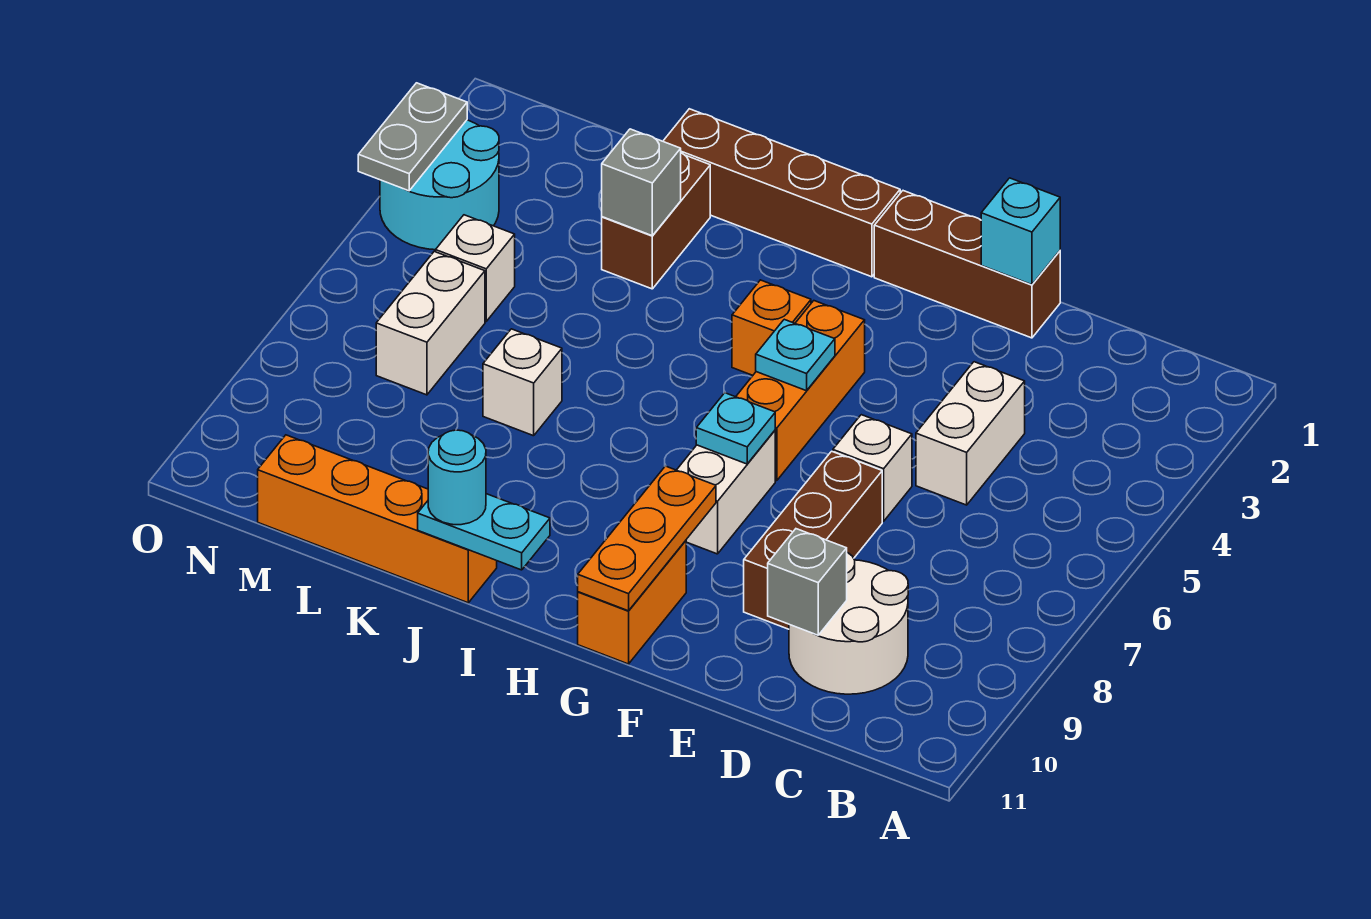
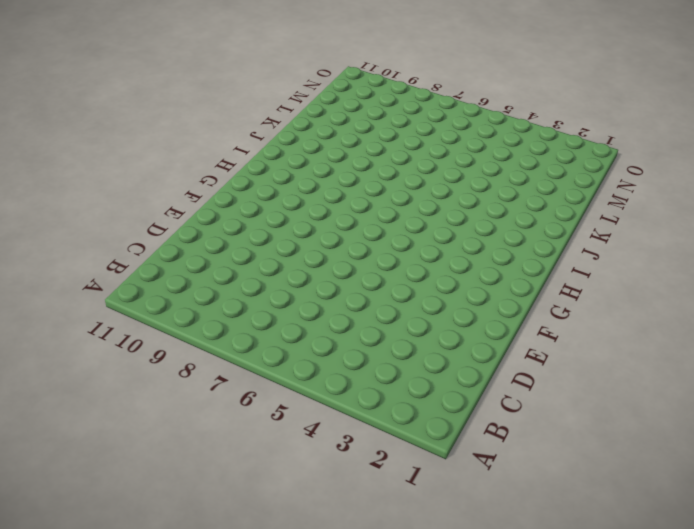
none -> white 2x2 round brick [789,553,908,694]
none -> white 1x2 brick [916,362,1025,505]
none -> brown 1x3 brick [874,191,1060,338]

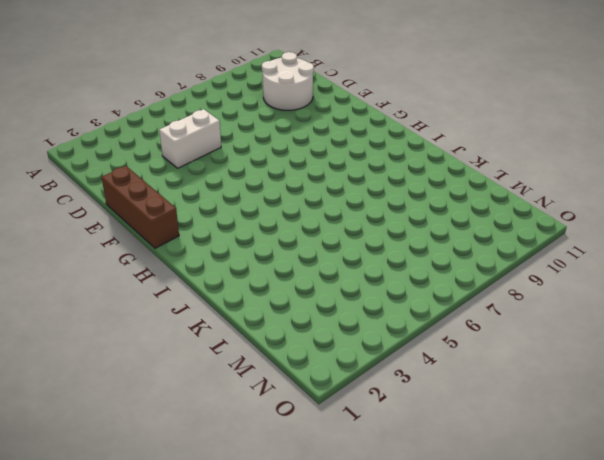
none -> white 1x1 brick [833,415,912,521]
none -> brown 1x3 brick [744,451,882,629]
none -> orange 1x3 brick [736,301,865,481]

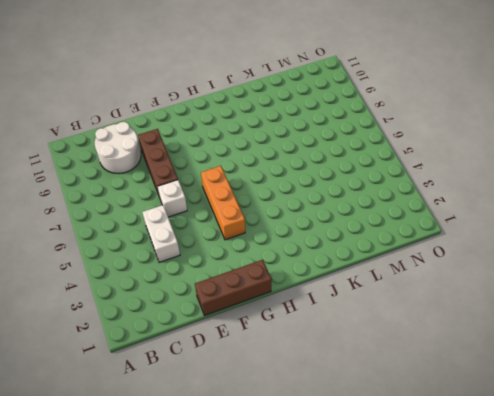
none -> white 1x2 brick [677,431,775,554]
none -> orange 1x2 brick [578,541,686,664]
none -> brown 1x4 brick [663,109,900,277]

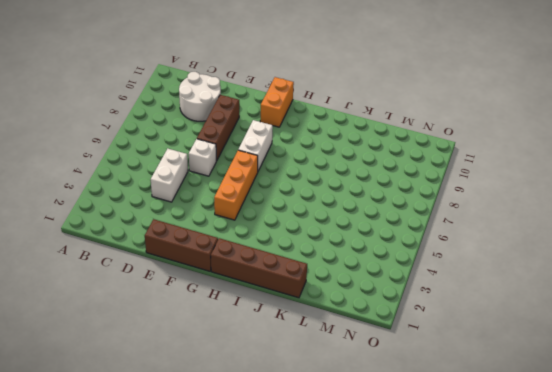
none -> orange 1x1 brick [732,280,811,375]
none -> orange 1x4 brick [258,435,497,603]
none -> brown 1x2 brick [602,153,710,289]

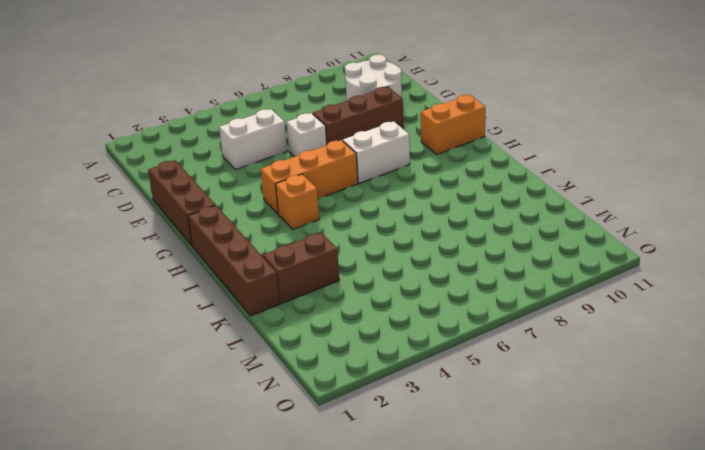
none -> orange 1x4 brick [258,435,497,603]
none -> white 1x1 brick [483,329,562,436]
none -> white 1x1 brick [436,215,515,321]

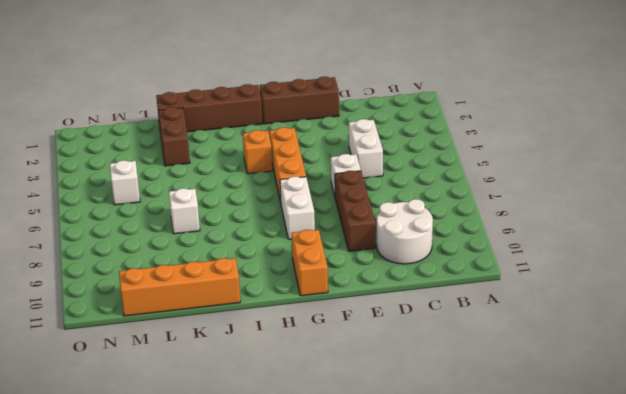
none -> white 1x2 brick [376,251,485,395]
none -> cyan 2x2 round brick [380,120,499,250]
none -> grey 1x1 brick [768,529,847,635]

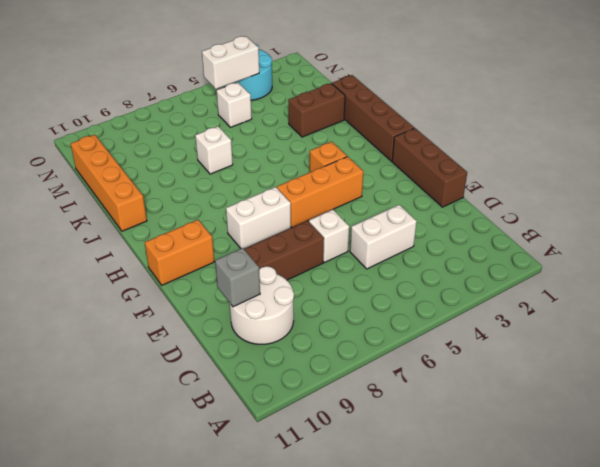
white 1x2 brick [202,36,259,89] -> white 1x2 brick moved to [376,251,485,395]
none -> cyan 1x1 brick [981,178,1060,285]
none -> cyan 1x1 plate [756,319,835,391]
none -> cyan 1x1 plate [696,393,775,464]

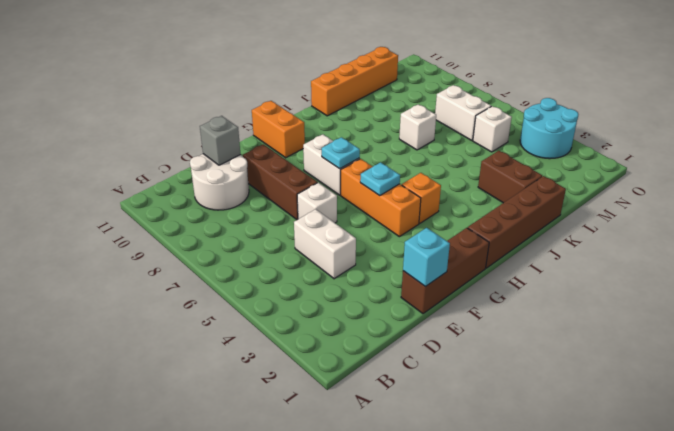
none -> orange 1x3 plate [578,466,716,611]
none -> cyan 1x2 plate [418,494,550,570]
none -> grey 1x1 brick [602,129,681,236]

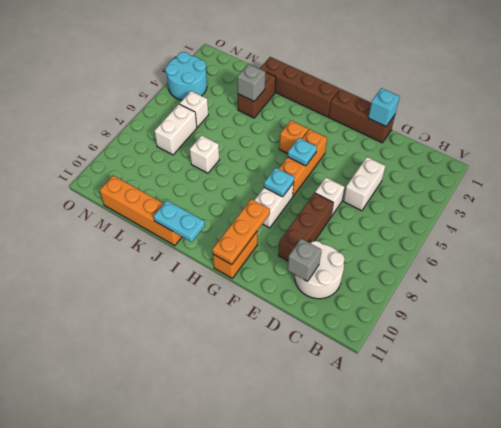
none -> grey 1x2 plate [358,83,467,191]
none -> cyan 1x1 round brick [428,430,486,525]

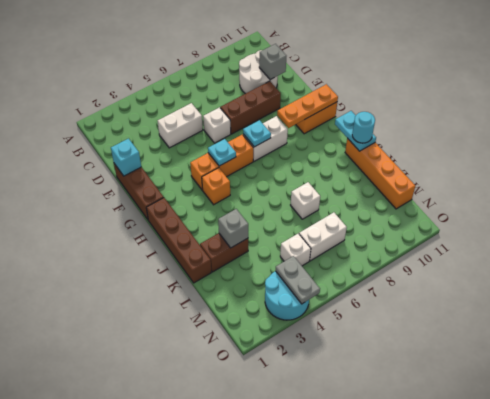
grey 1x2 plate [276,256,320,304] -> grey 1x2 plate turned to [358,83,467,191]

